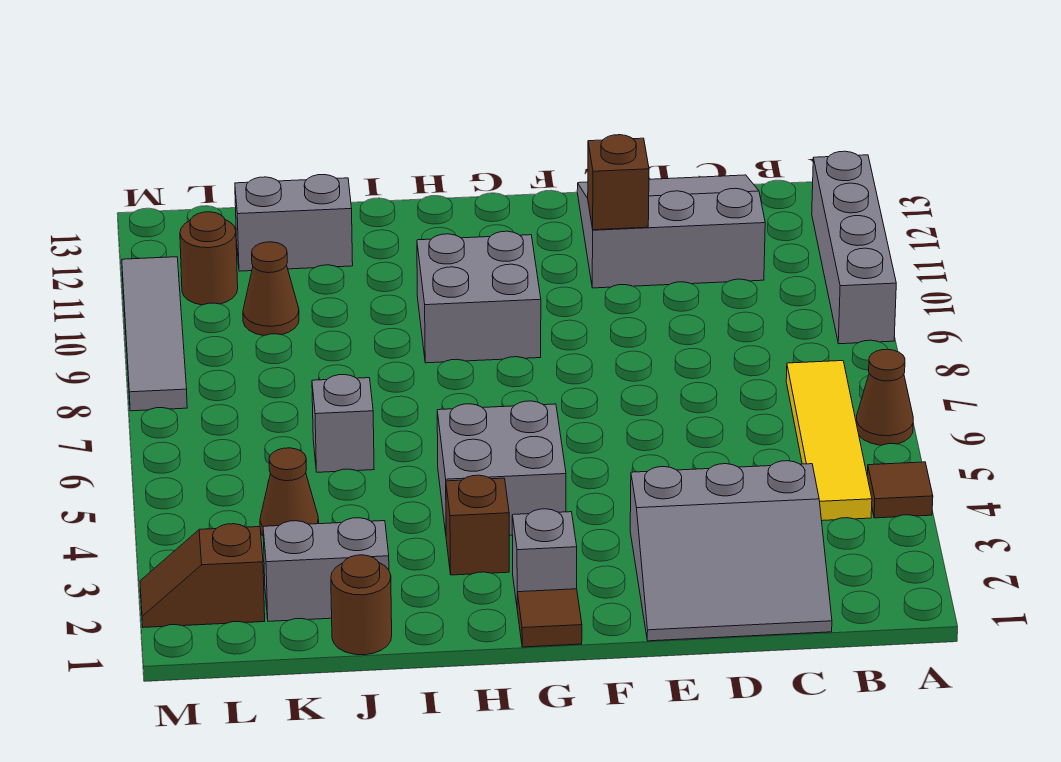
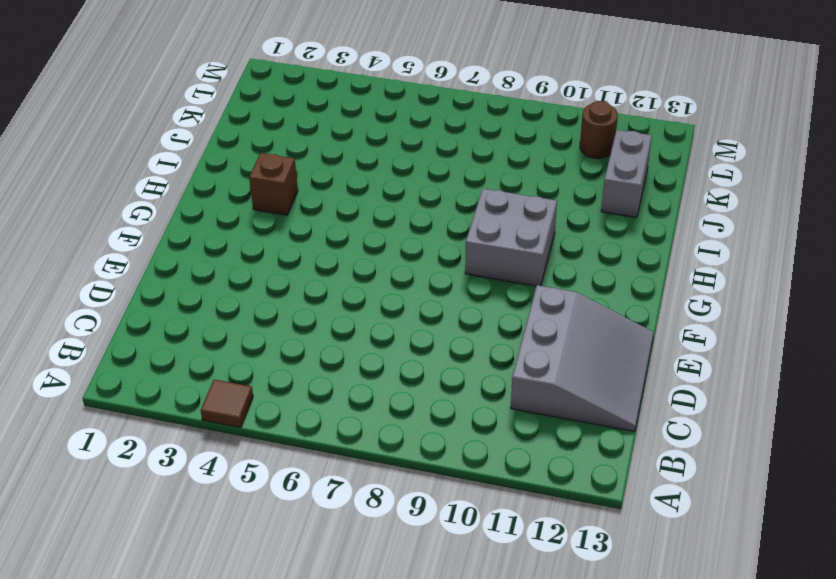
none -> brown 1x1 cone [856,349,913,445]
none -> grey 1x4 brick [812,151,896,344]
none -> yellow 1x4 tile [786,361,872,521]

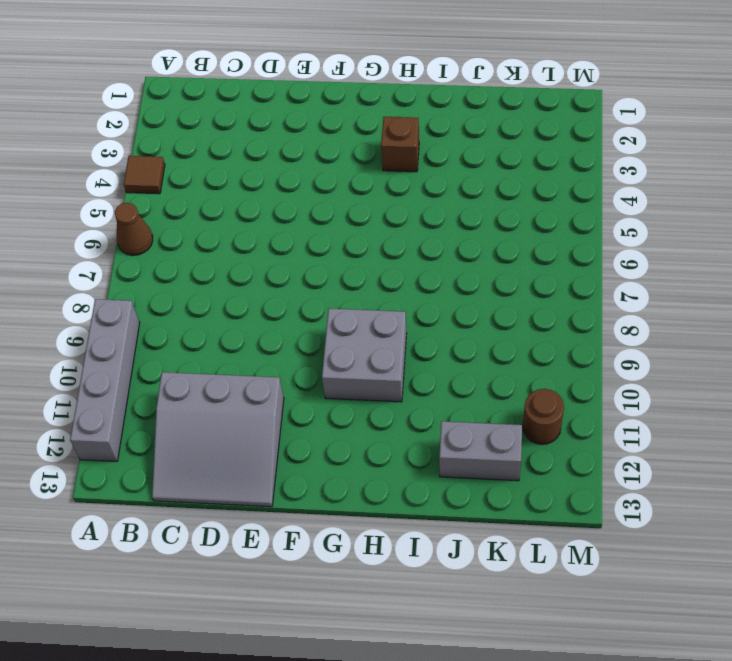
none -> yellow 1x4 tile [786,361,872,521]
none -> grey 3x3 slope [630,461,832,641]
none -> brown 1x1 tile [517,589,582,647]

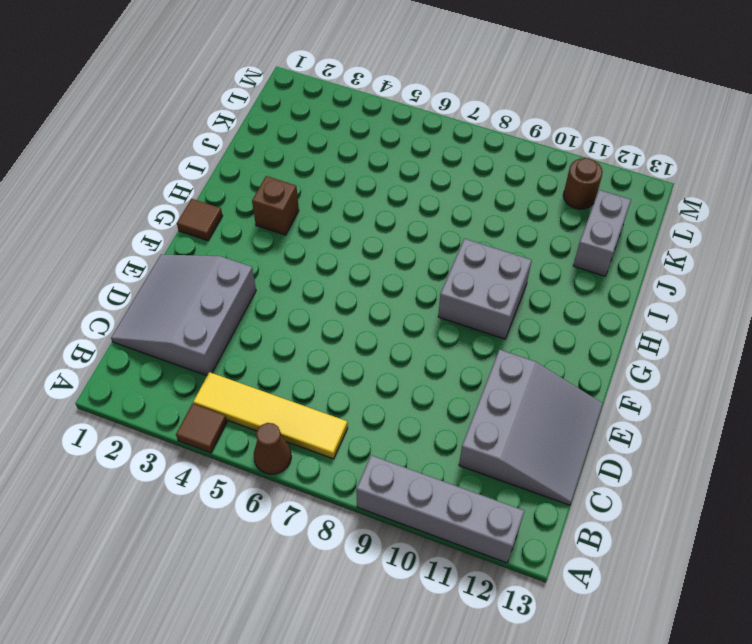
none -> grey 1x1 brick [512,509,577,604]
none -> grey 2x2 brick [437,401,566,535]
none -> brown 1x1 round brick [331,555,392,655]

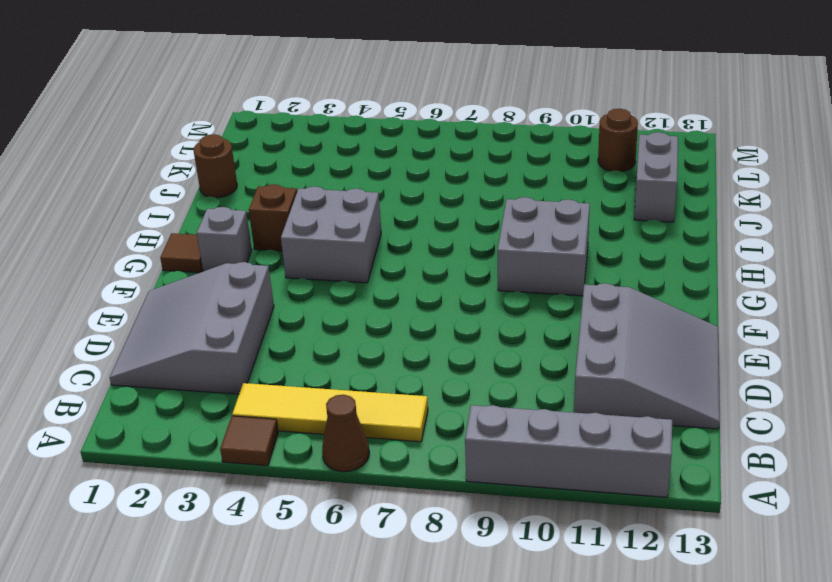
none -> grey 1x2 brick [263,518,389,621]
none -> grey 1x1 brick [312,375,374,472]
none -> brown 1x1 cone [260,448,319,536]

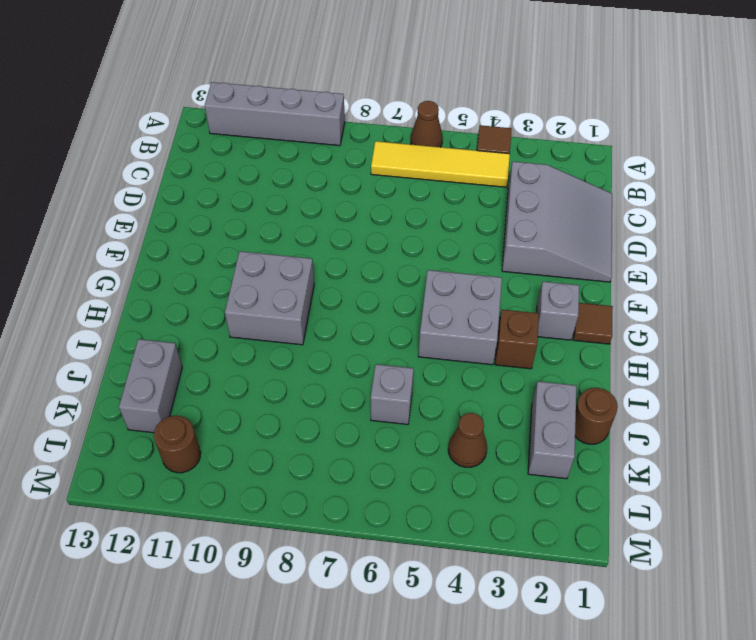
none -> grey 3x3 slope [577,175,765,288]
none -> brown 1x1 cone [243,242,299,336]
none -> brown 1x2 slope [140,524,265,627]

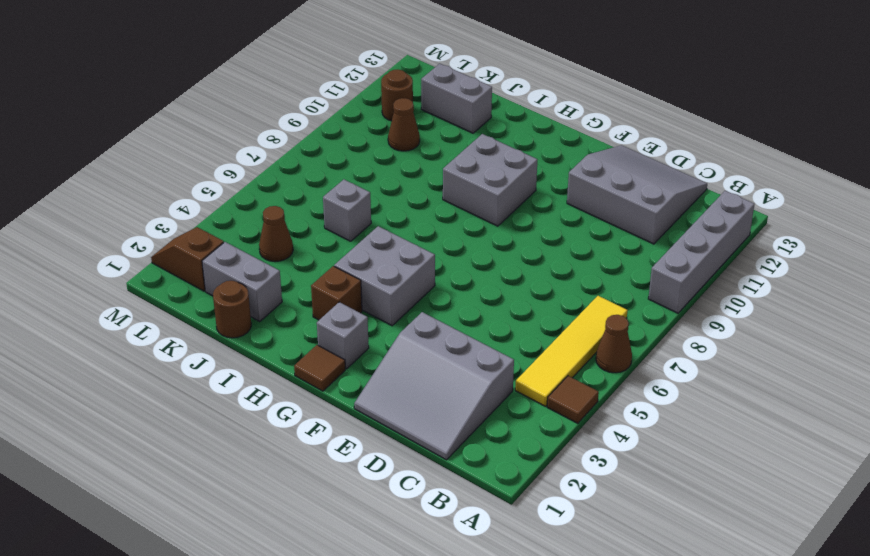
none -> grey 1x4 tile [122,257,187,411]
none -> brown 1x1 brick [588,135,649,230]

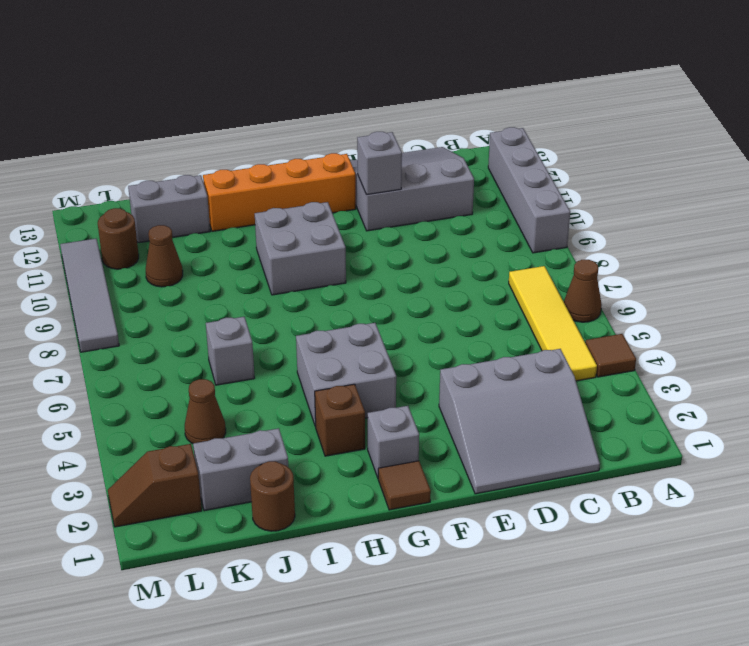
grey 1x1 brick [357,132,402,195] -> brown 1x1 brick [588,135,649,230]
orange 1x4 brick [203,153,356,231] -> none

